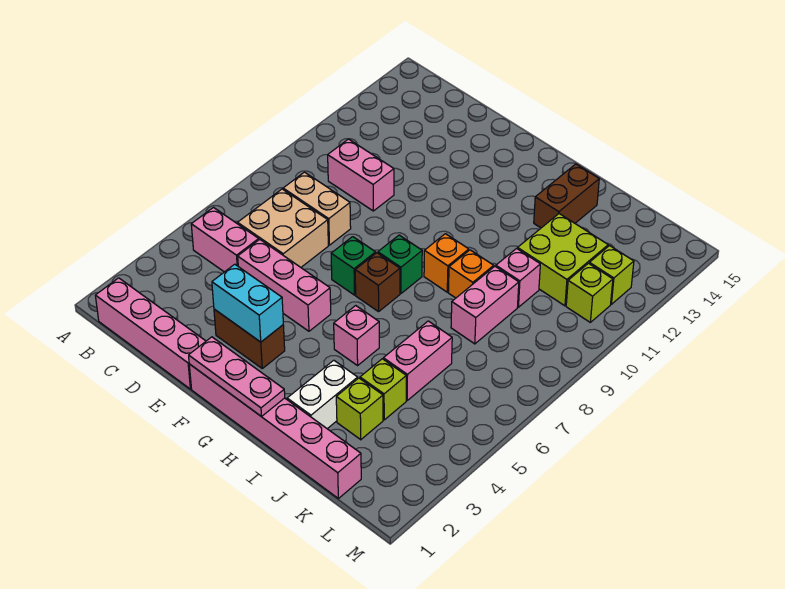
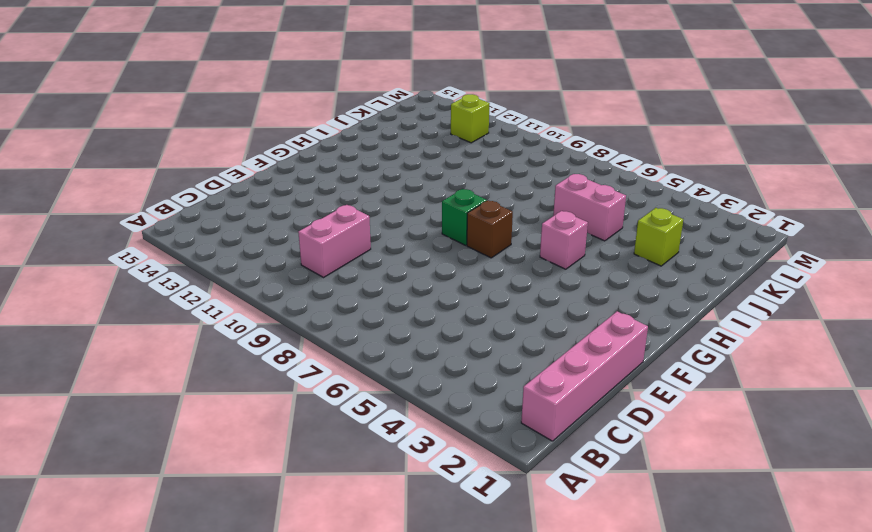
none -> pink 1x2 brick [191,208,259,272]
none -> tan 2x2 brick [238,189,328,267]
none -> tan 1x2 brick [283,172,351,245]

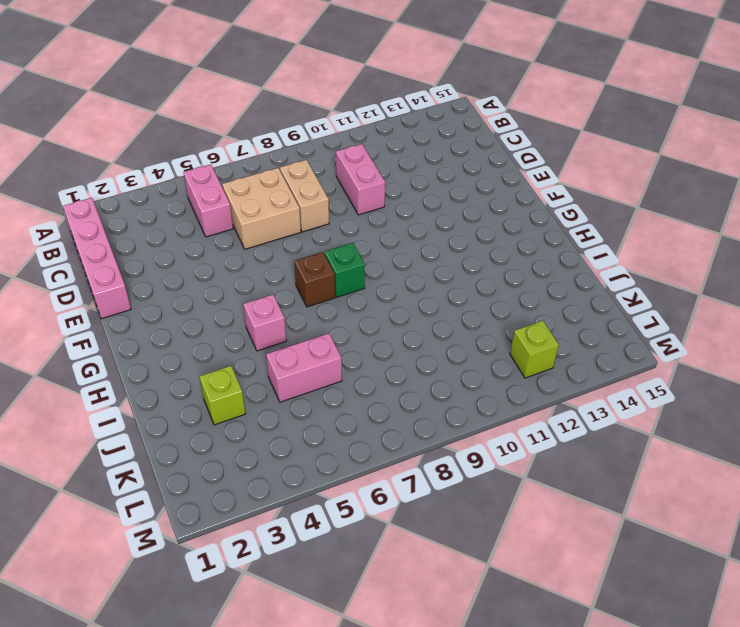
none -> pink 1x3 brick [238,239,331,331]
none -> brown 1x2 brick [214,309,285,368]
none -> pink 1x6 brick [189,364,361,498]

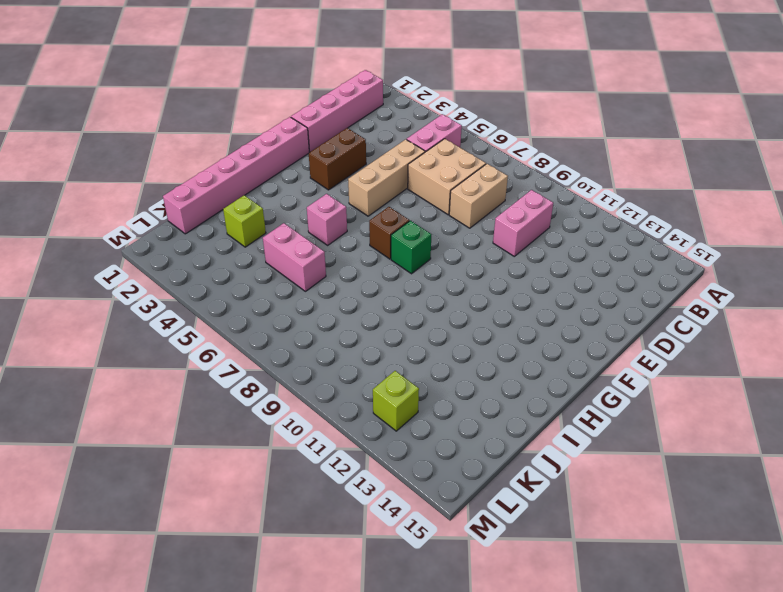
tan 1x3 brick [348,139,425,216] -> pink 1x3 brick [238,239,331,331]
none -> green 1x1 brick [331,237,376,295]
none -> orange 1x1 brick [424,234,469,292]
none -> white 1x2 brick [287,360,358,429]

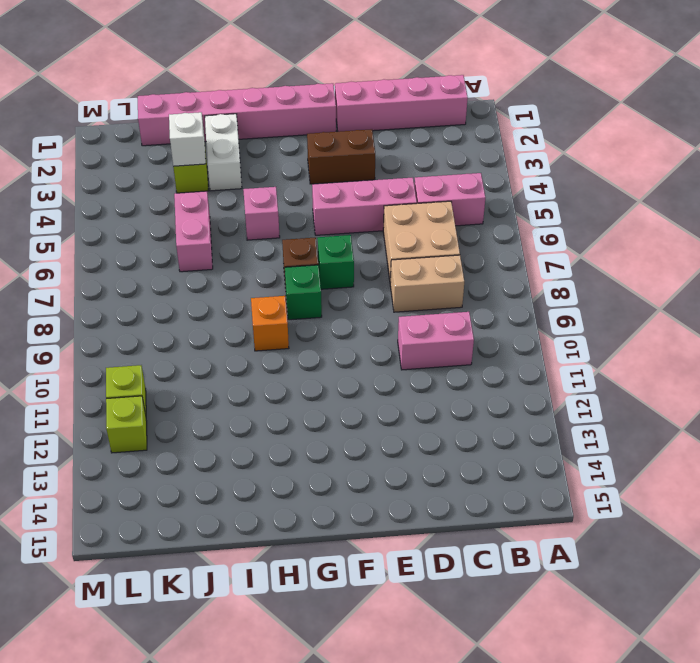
white 1x1 brick [169,112,206,166] -> none
none -> orange 1x1 brick [448,250,494,298]
none -> brown 1x2 brick [534,164,599,228]
none -> lime 1x1 brick [360,359,406,420]

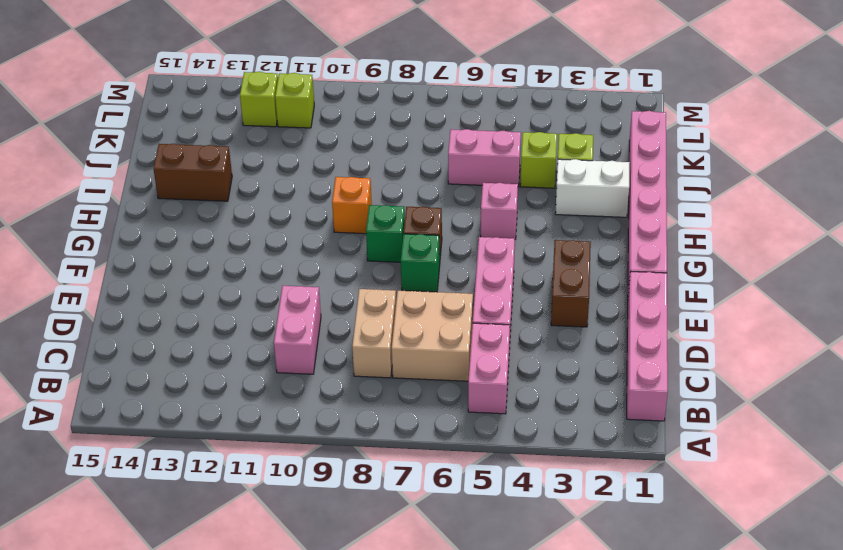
none -> orange 1x1 brick [448,250,494,298]
none -> pink 1x2 brick [451,266,519,344]
none -> pink 1x1 brick [496,248,540,307]

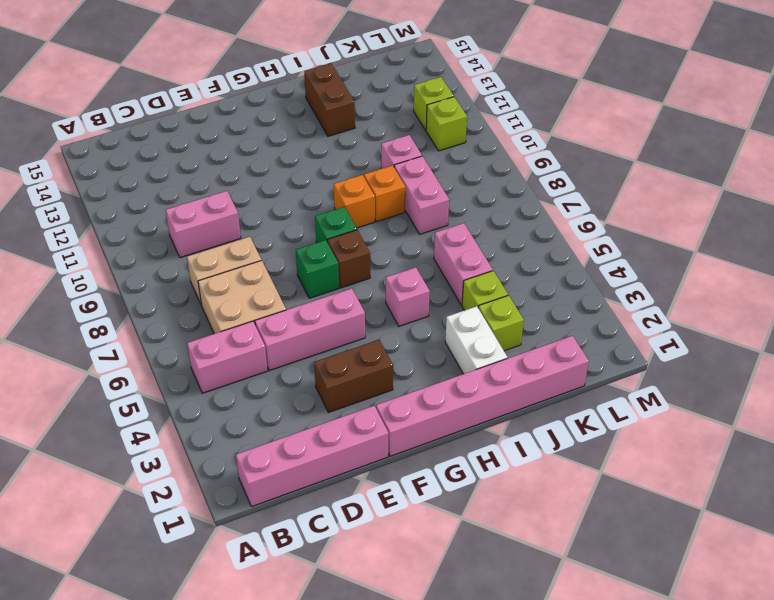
none -> lime 2x2 brick [518,214,608,306]
none -> cyan 1x2 brick [212,264,283,342]
none -> pink 1x3 plate [189,337,285,416]

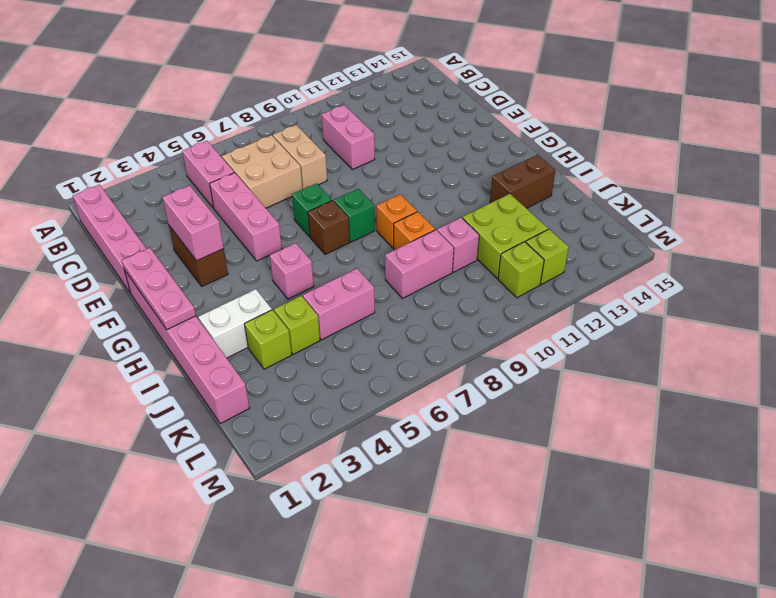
pink 1x2 brick [163,185,224,261] -> cyan 1x2 brick [212,264,283,342]

